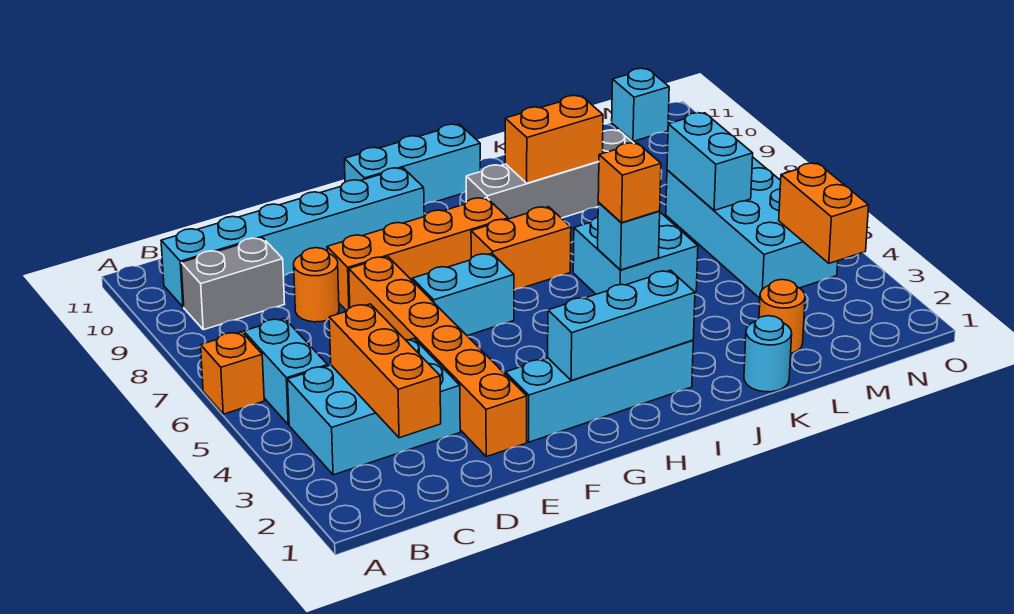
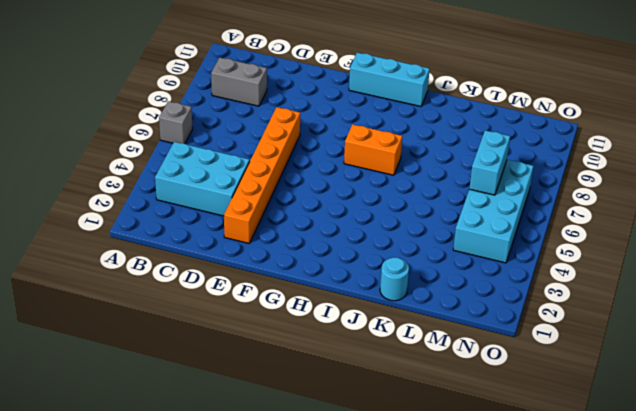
grey 1x1 brick [159,101,193,144] -> orange 1x1 brick [201,332,264,414]
none -> cyan 1x2 brick [244,318,328,425]
none -> cyan 1x6 brick [161,168,424,307]
none -> orange 1x1 round brick [294,248,339,322]

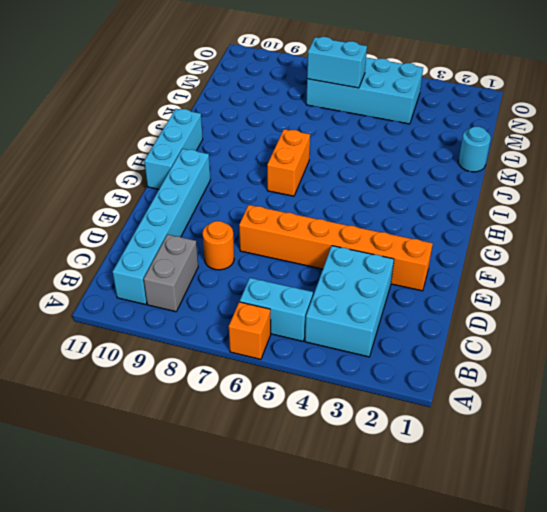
none -> orange 1x4 brick [327,198,508,311]
none -> cyan 1x4 brick [506,340,693,442]
none -> cyan 1x2 brick [412,253,514,336]

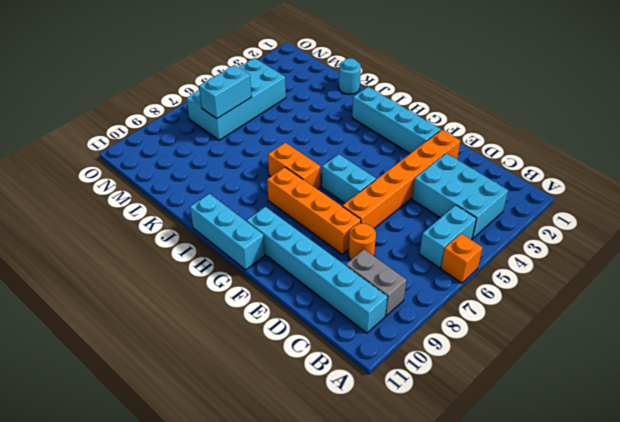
none -> grey 1x4 brick [466,130,633,219]
none -> cyan 2x2 brick [573,212,698,294]
none -> orange 1x1 round brick [759,279,805,353]

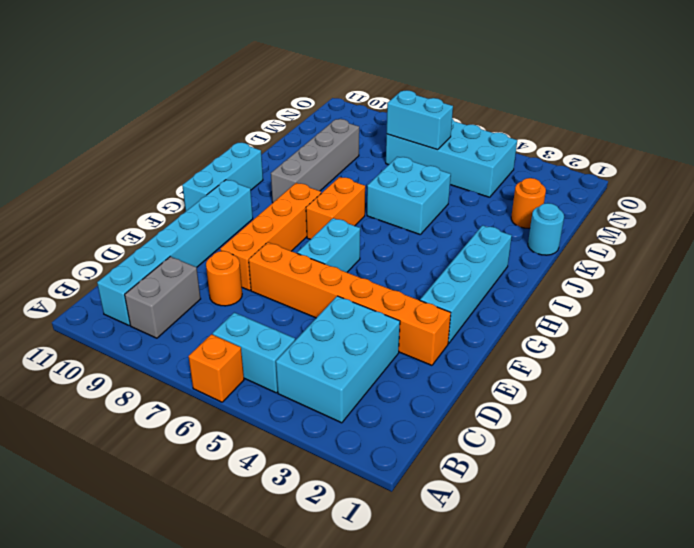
none -> cyan 1x1 brick [612,68,669,141]
none -> orange 1x3 brick [329,304,441,438]
none -> cyan 1x3 brick [548,270,695,381]

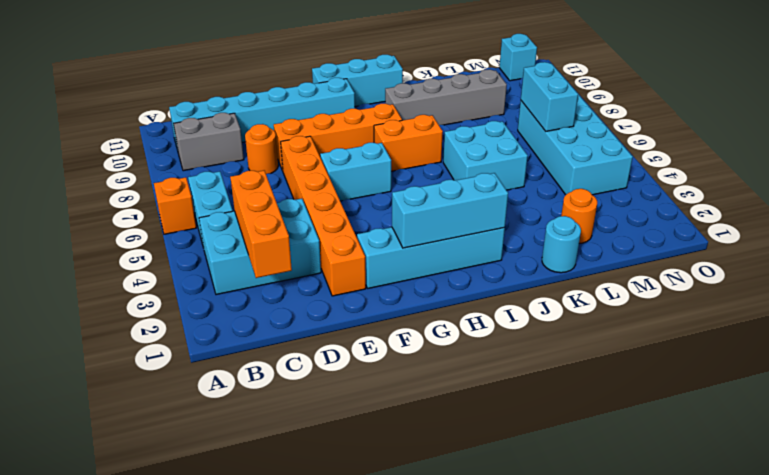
none -> cyan 1x1 brick [598,203,660,270]
none -> orange 1x2 brick [505,95,603,183]
none -> orange 1x2 brick [779,163,869,263]

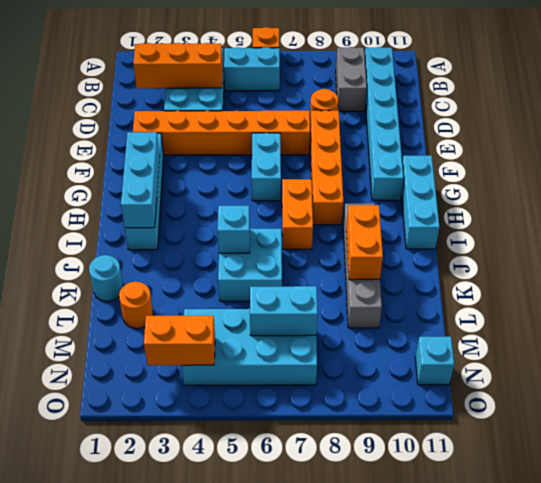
none -> orange 1x1 brick [598,143,661,223]

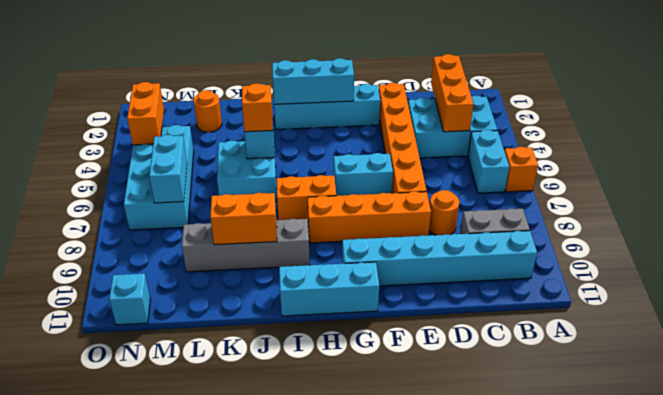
none -> cyan 1x1 round brick [744,316,792,392]

